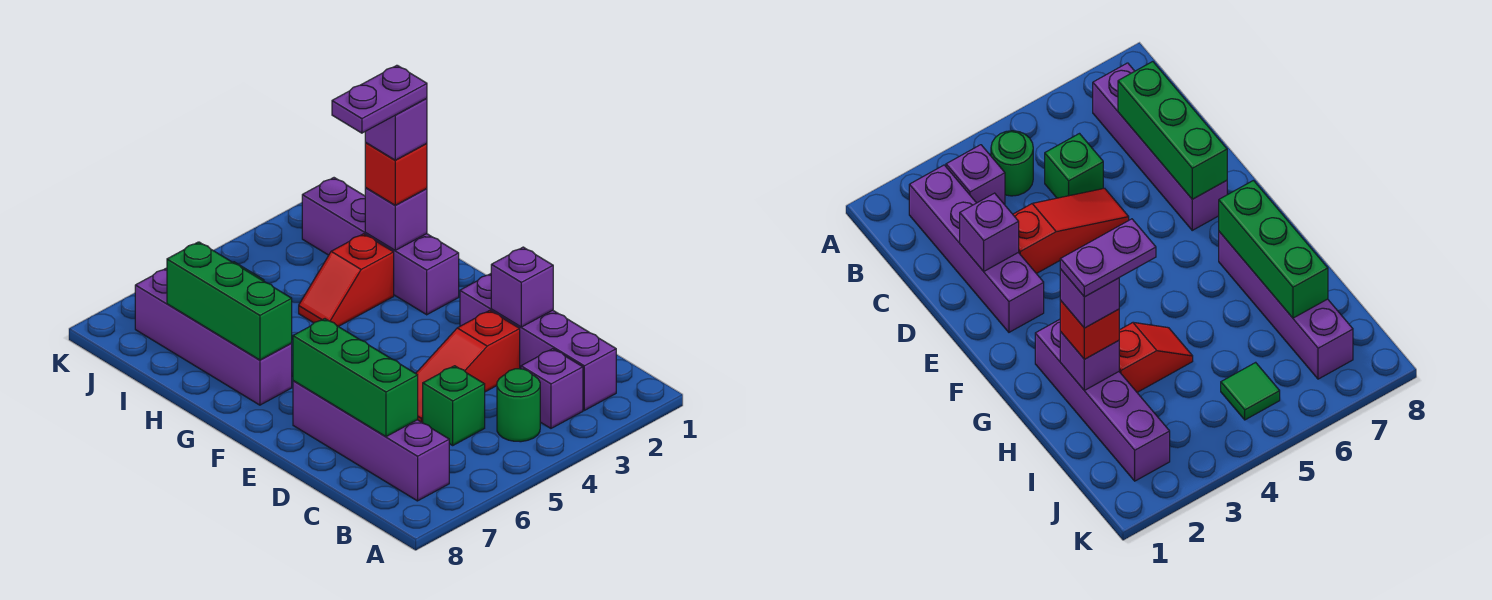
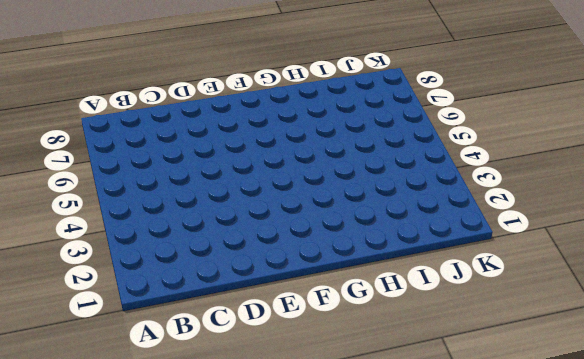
none -> purple 1x4 brick [460,274,616,410]
none -> purple 1x1 brick [521,349,583,428]
none -> green 1x1 round brick [497,369,540,442]

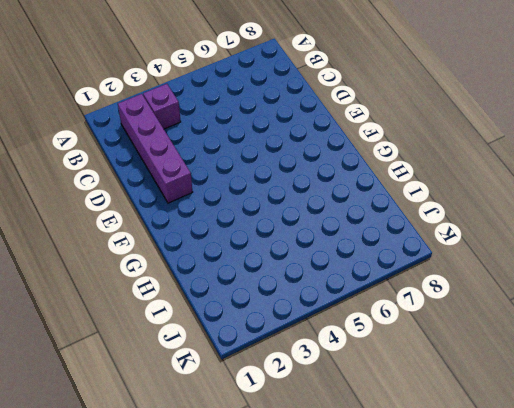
none -> green 1x1 round brick [497,369,540,442]
none -> purple 1x4 brick [293,381,449,501]
none -> green 1x1 brick [423,366,485,445]

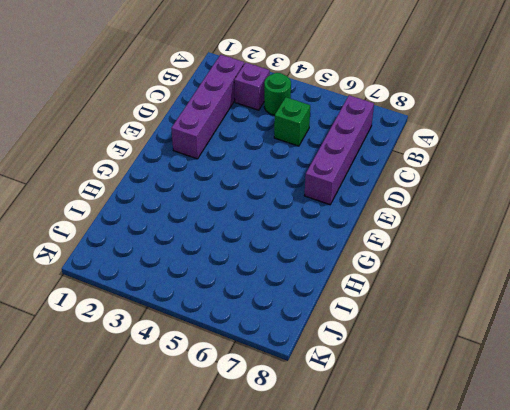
none -> red 1x3 slope [416,310,520,423]
none -> purple 1x4 brick [302,178,459,315]
none -> purple 1x4 brick [135,268,292,405]

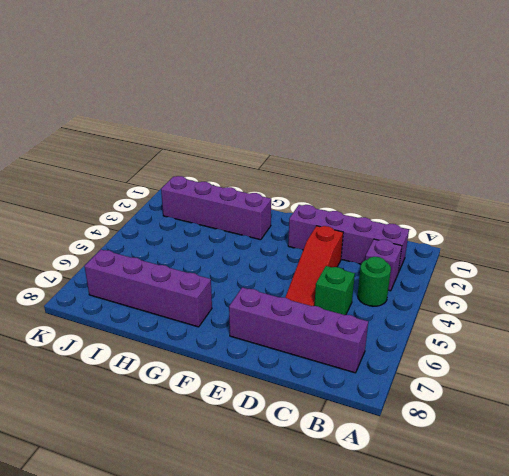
none -> red 1x2 slope [299,234,394,327]
none -> green 1x1 tile [1221,362,1280,420]
none -> green 1x3 brick [293,319,418,437]

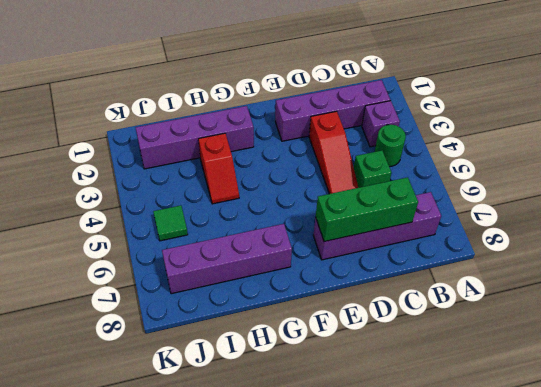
none -> purple 1x1 brick [491,247,553,327]
none -> green 1x3 brick [167,242,292,360]
none -> purple 1x1 brick [365,188,427,250]

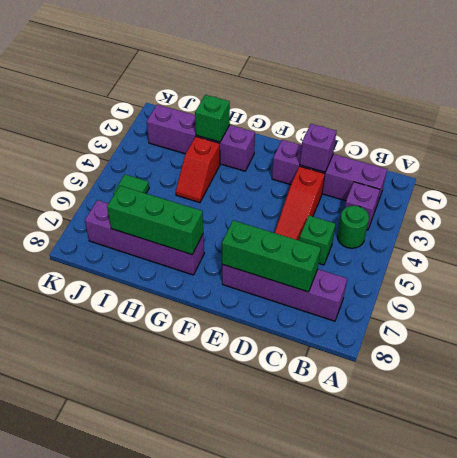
green 1x1 brick [195,95,230,142] -> purple 1x1 brick [365,188,427,250]
none -> red 1x1 brick [365,142,427,205]
none -> purple 1x1 brick [365,98,427,160]
none -> purple 1x2 plate [332,65,427,133]

